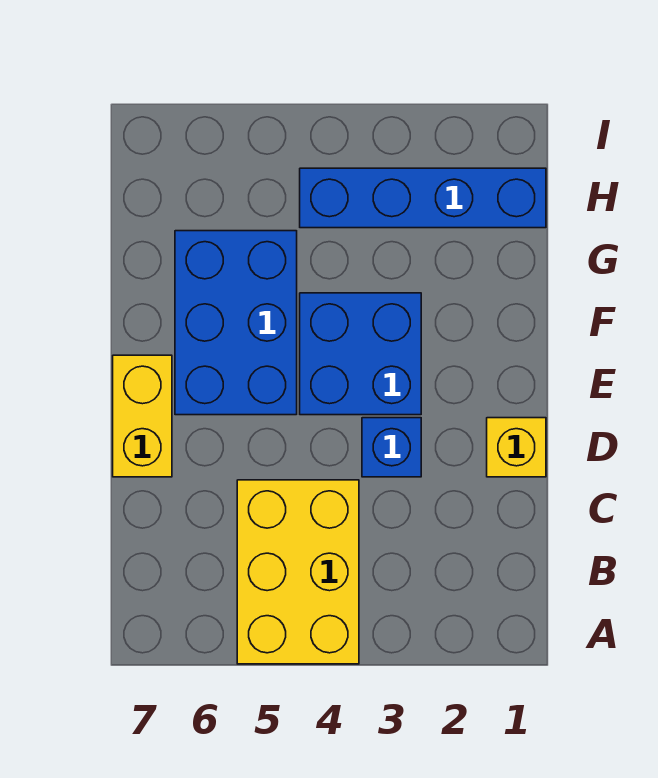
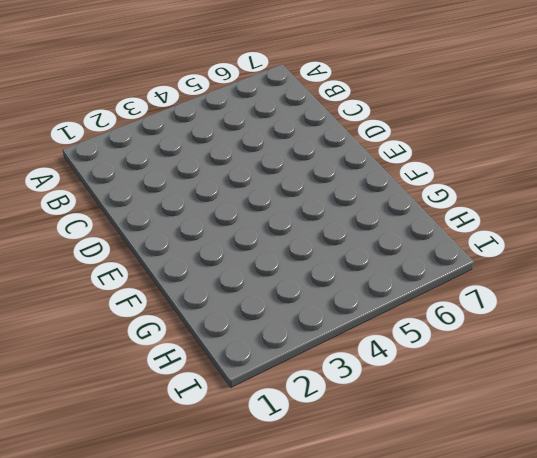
none -> yellow 2x3 brick [237,480,359,664]
none -> yellow 1x1 brick [487,418,546,477]

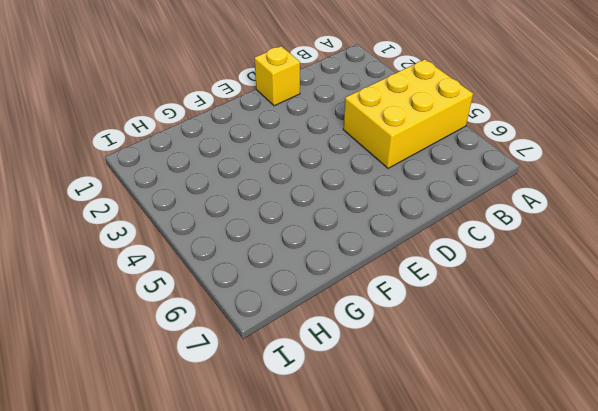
none -> blue 1x1 brick [362,418,421,477]
none -> yellow 1x2 brick [113,355,172,477]

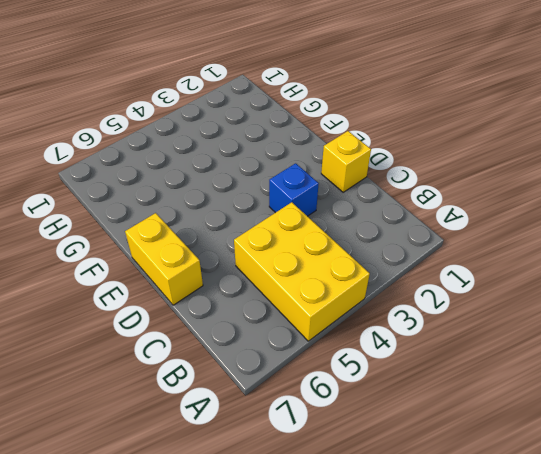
none -> blue 2x2 brick [300,293,421,415]
none -> blue 2x3 brick [175,231,297,415]

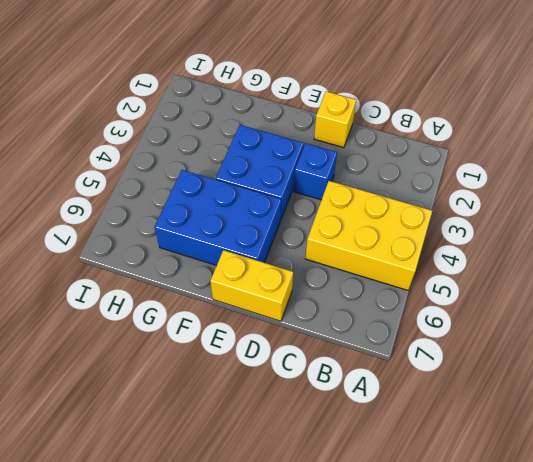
none -> blue 1x4 brick [300,168,546,228]

